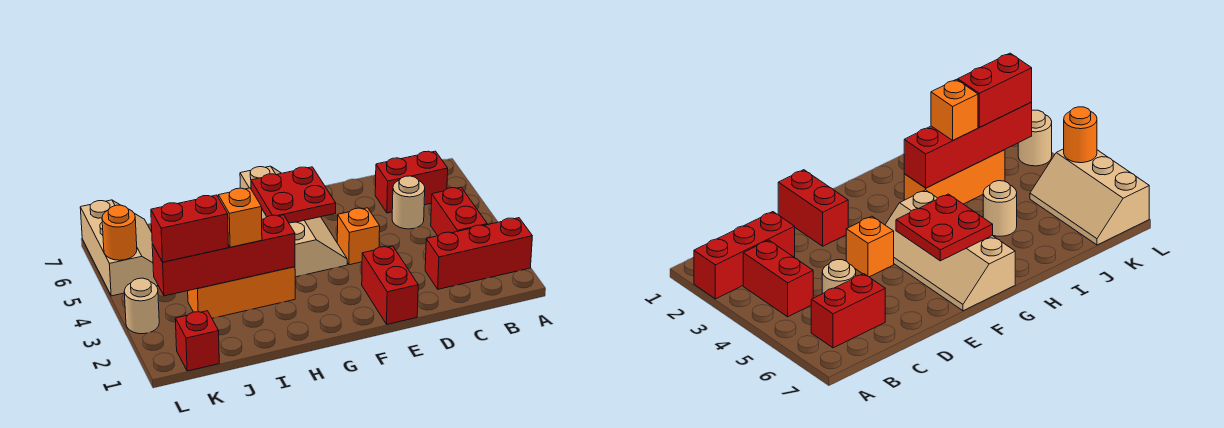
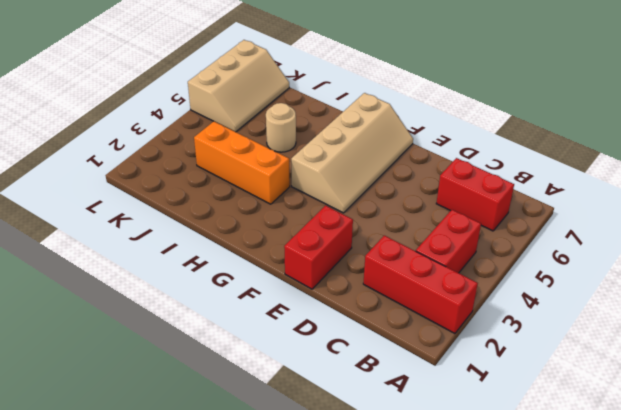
none -> tan 1x1 round brick [392,176,425,229]
none -> orange 1x1 brick [337,208,380,265]
none -> red 1x1 brick [175,311,219,371]

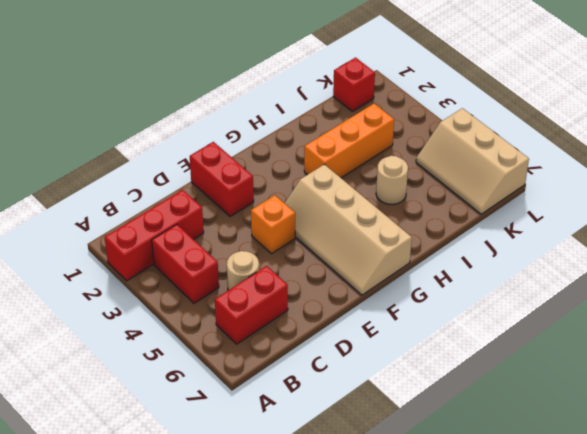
none -> tan 1x1 round brick [124,278,159,334]
none -> red 2x2 plate [251,167,336,223]
none -> red 1x4 brick [152,215,295,296]

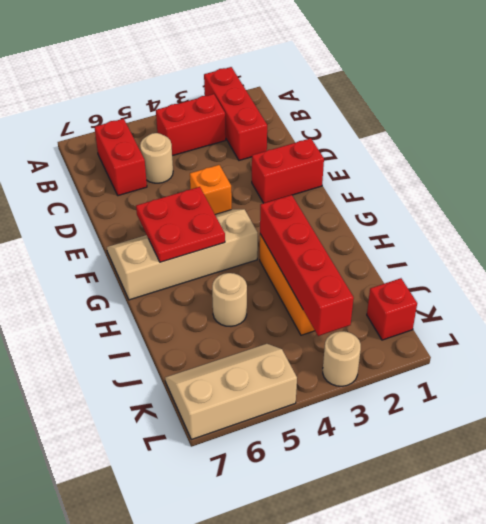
none -> orange 1x1 round brick [102,205,137,260]
none -> orange 1x1 brick [218,188,262,247]
none -> red 1x2 brick [151,195,228,262]

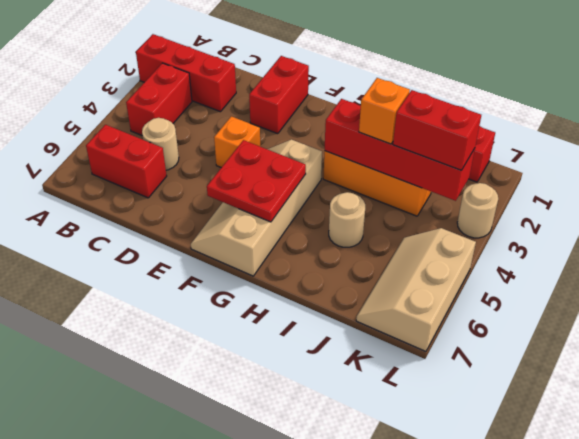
none -> orange 1x1 round brick [102,205,137,260]

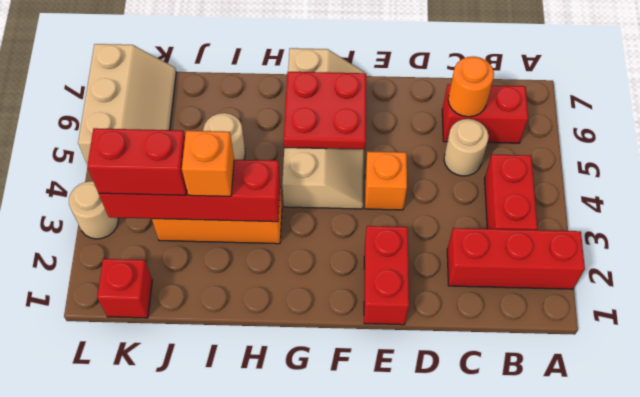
orange 1x1 round brick [448,57,494,117] -> orange 1x1 round brick moved to [102,205,137,260]

